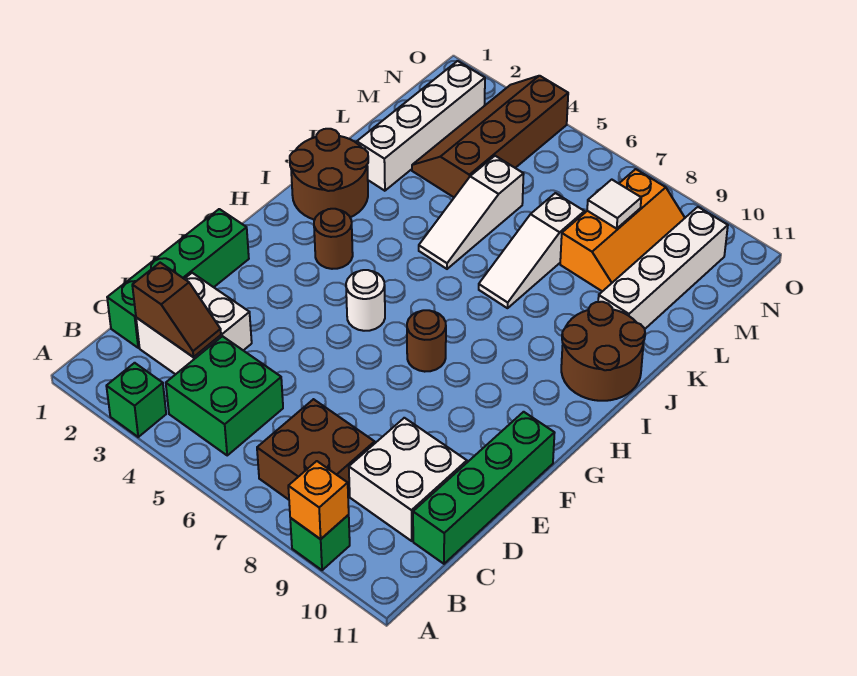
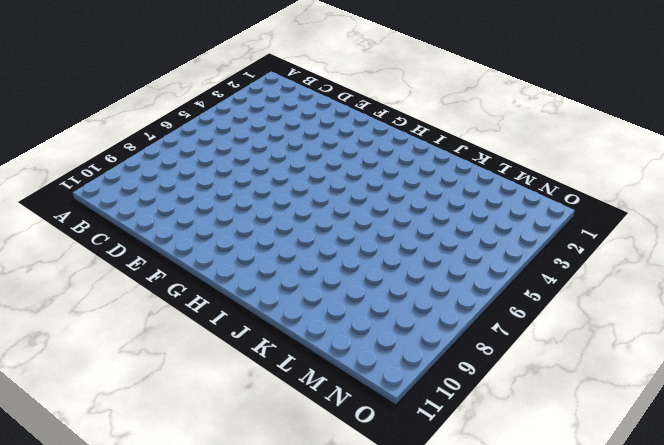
none -> green 1x1 brick [106,363,166,437]
none -> green 1x1 brick [290,515,350,570]
none -> green 2x2 brick [166,336,283,455]

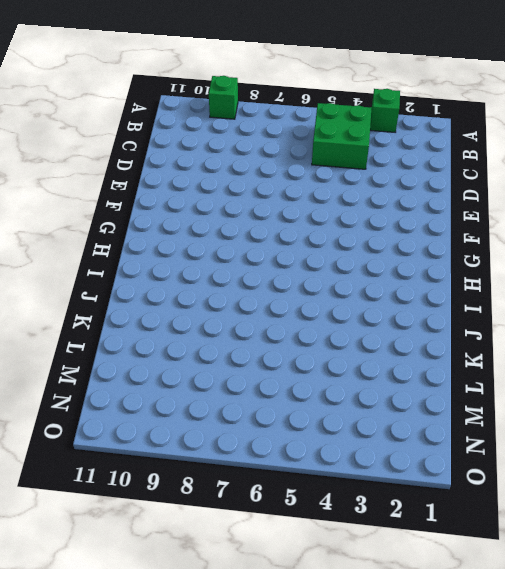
none -> brown 2x2 brick [257,399,375,500]
none -> green 1x4 brick [107,209,249,348]
none -> white 2x2 brick [136,273,252,374]

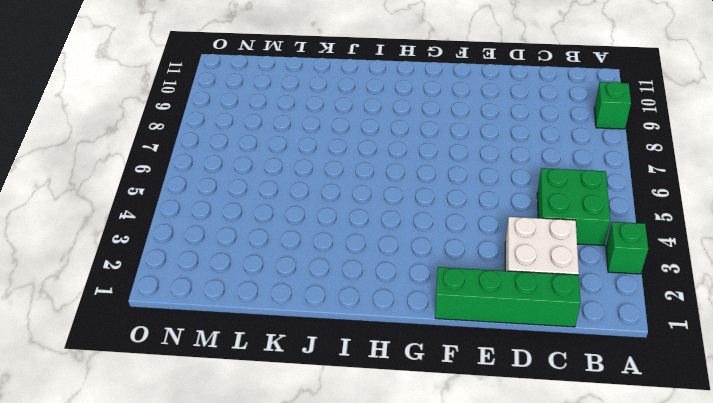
none -> brown 2x2 brick [257,399,375,500]
none -> white 2x2 brick [349,418,467,541]
none -> green 1x4 brick [413,412,554,564]

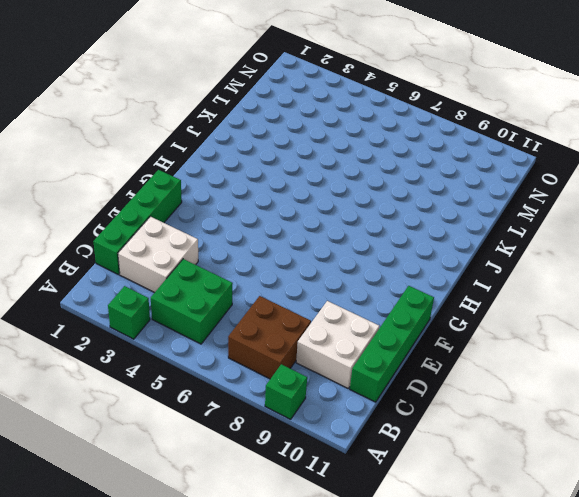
none -> white 1x1 round brick [346,270,385,331]
none -> brown 1x1 round brick [407,310,446,372]
none -> brown 1x1 round brick [314,209,353,269]

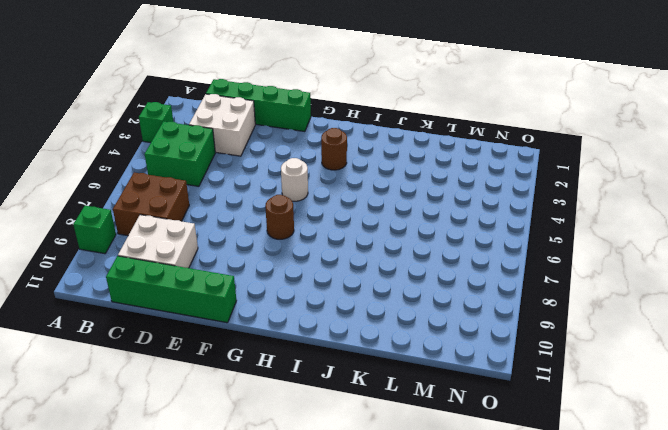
none -> brown 2x2 round brick [290,129,368,220]
none -> brown 2x2 round brick [561,302,645,401]
none -> white 1x3 slope [419,156,524,269]

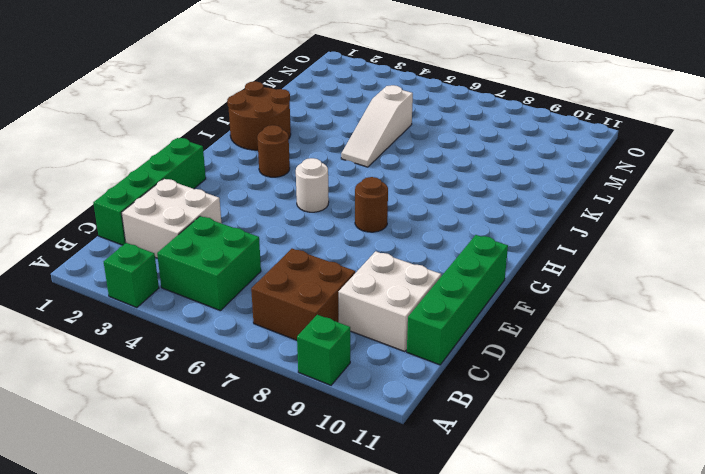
none -> brown 2x2 round brick [561,302,645,401]
none -> white 1x3 slope [479,193,584,308]
none -> white 1x4 brick [357,61,485,191]

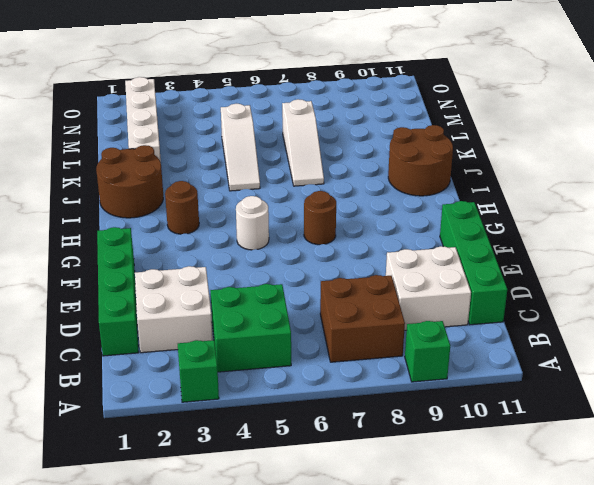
none -> white 1x4 brick [598,207,728,329]
none -> brown 2x4 slope [412,76,568,197]
none -> orange 2x3 slope [560,169,685,291]

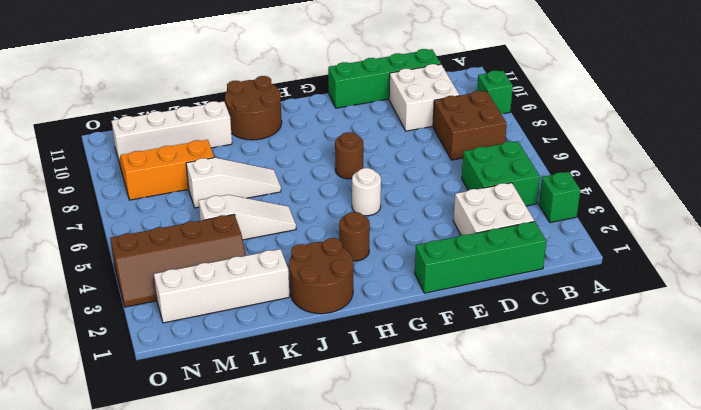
none -> orange 1x1 brick [288,461,349,539]
none -> brown 1x2 slope [132,263,221,357]
none -> white 1x1 tile [587,180,641,229]

